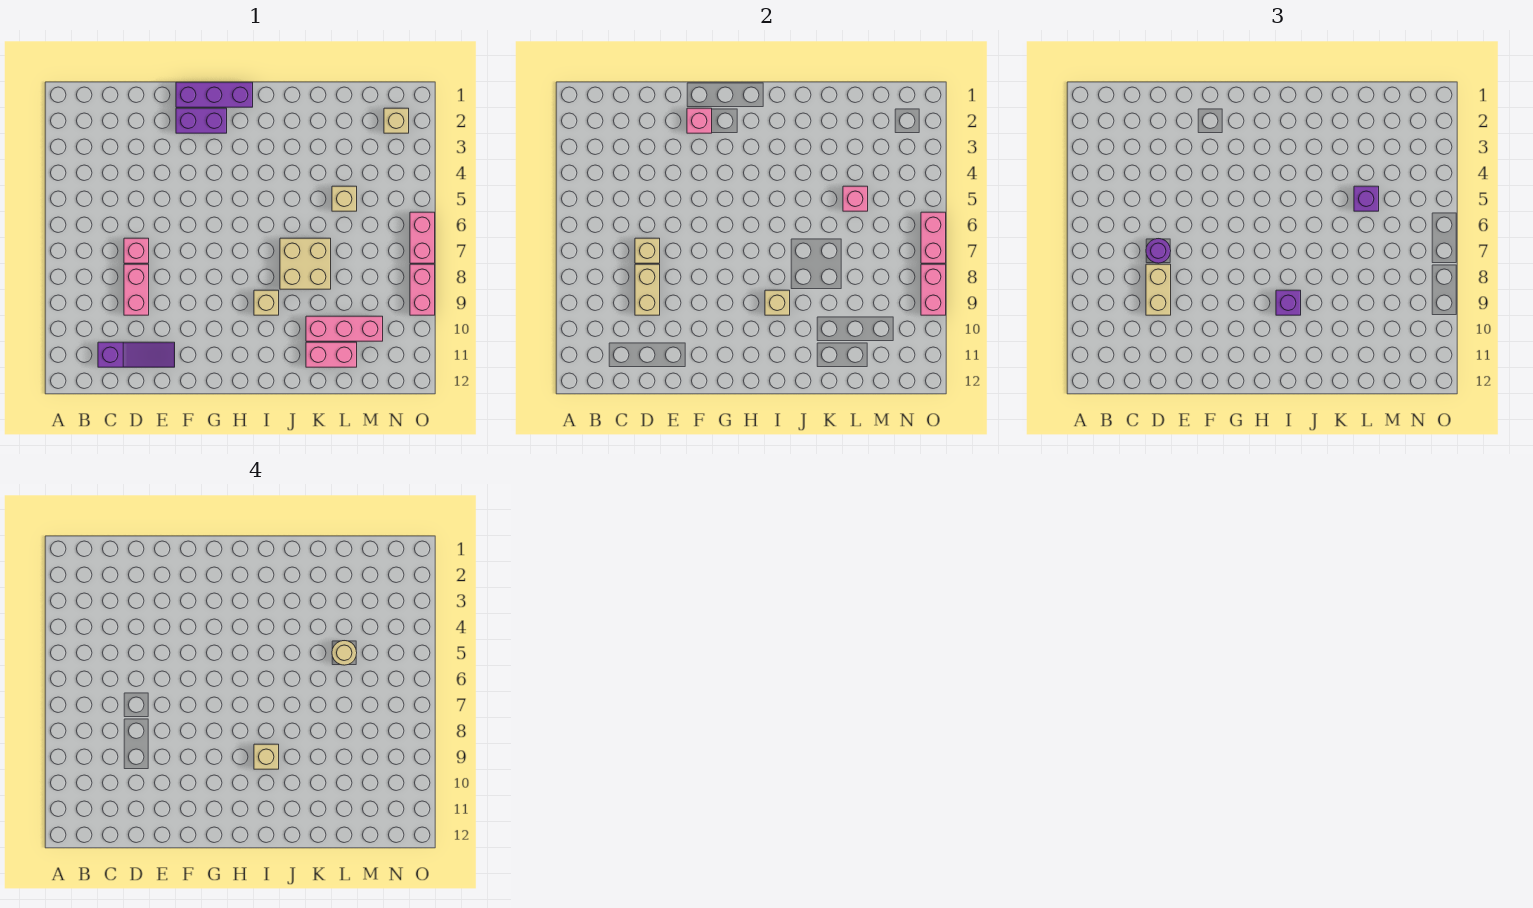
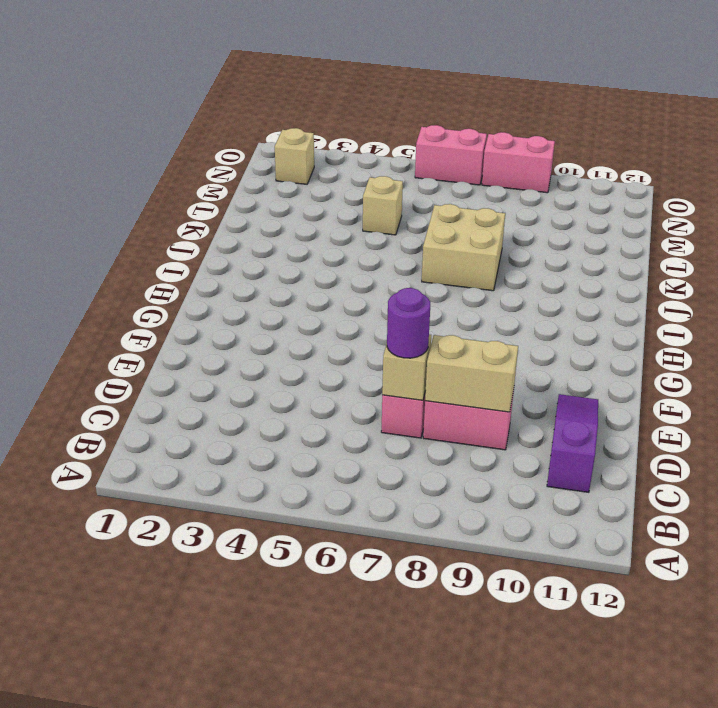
none -> purple 1x3 brick [176,82,253,107]
none -> purple 1x2 brick [176,108,227,133]
none -> tan 1x1 brick [254,290,279,315]

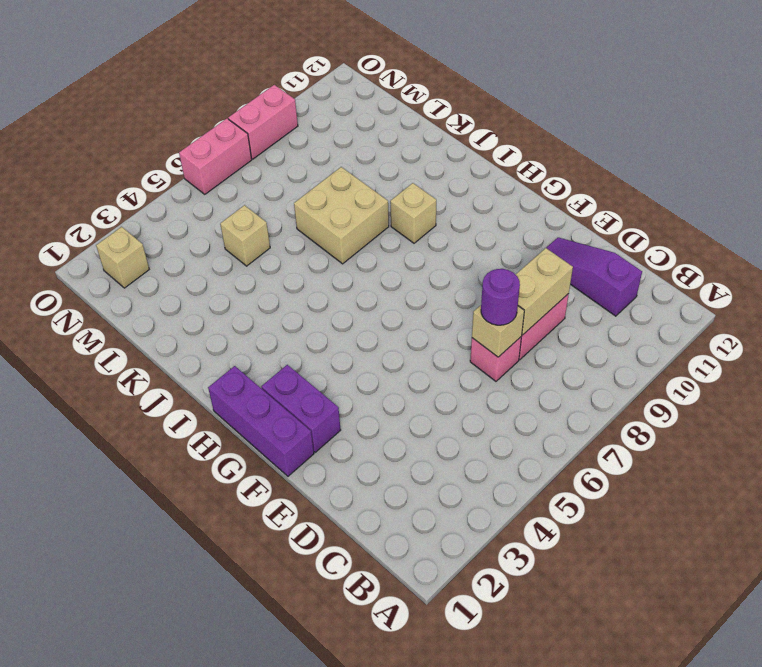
none -> pink 1x3 brick [306,316,383,341]
none -> pink 1x2 brick [306,342,357,367]
none -> pink 1x1 brick [687,108,712,133]

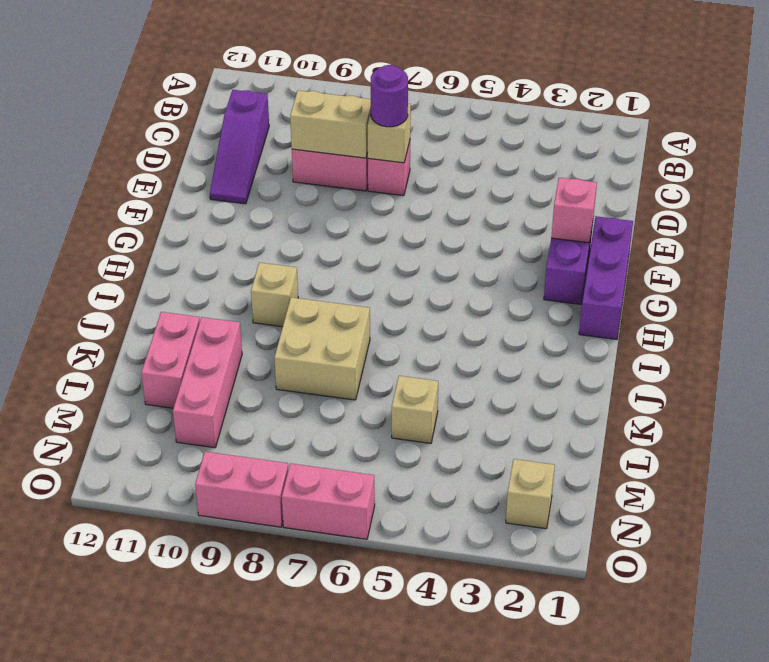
none -> tan 1x1 brick [765,290,790,315]
none -> pink 1x1 brick [843,186,868,211]
none -> pink 1x2 brick [921,212,946,263]

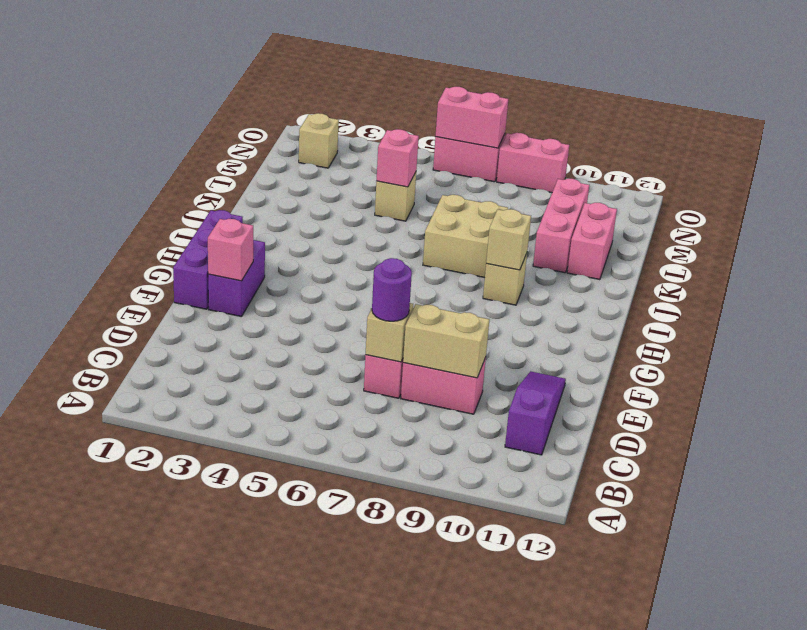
none -> pink 1x2 brick [921,264,946,315]
none -> tan 1x2 brick [1146,264,1171,315]
none -> purple 1x1 brick [1276,290,1301,315]

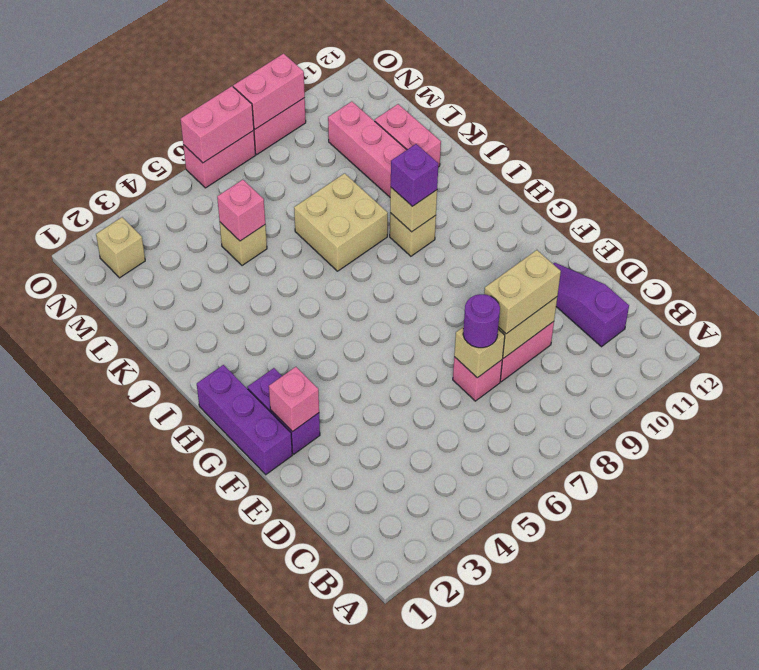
none -> purple 1x1 brick [1354,186,1379,211]
none -> tan 1x1 brick [254,744,279,769]
none -> tan 1x1 round brick [332,641,357,665]

